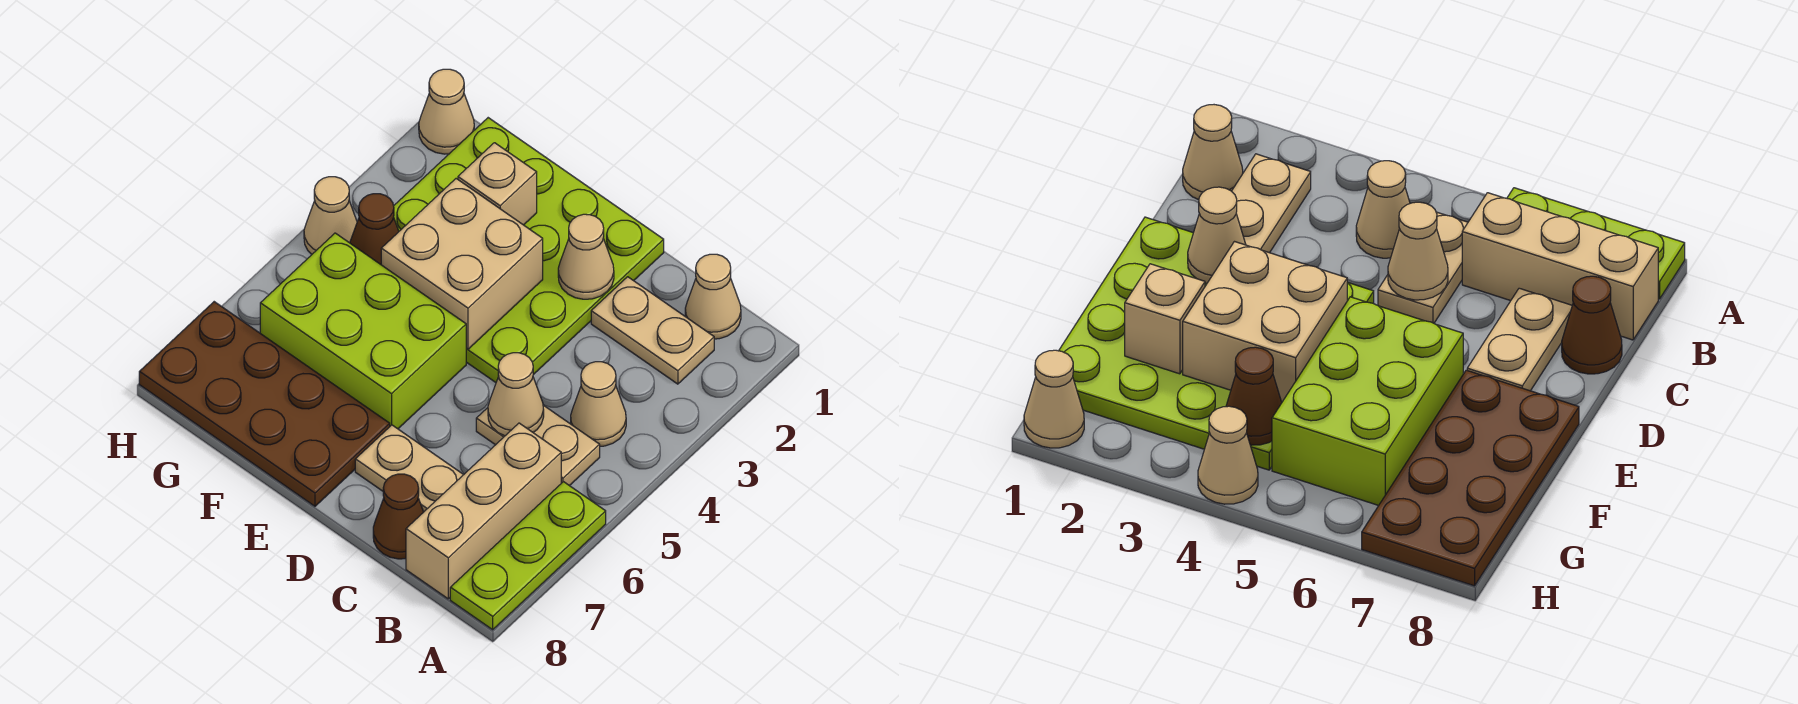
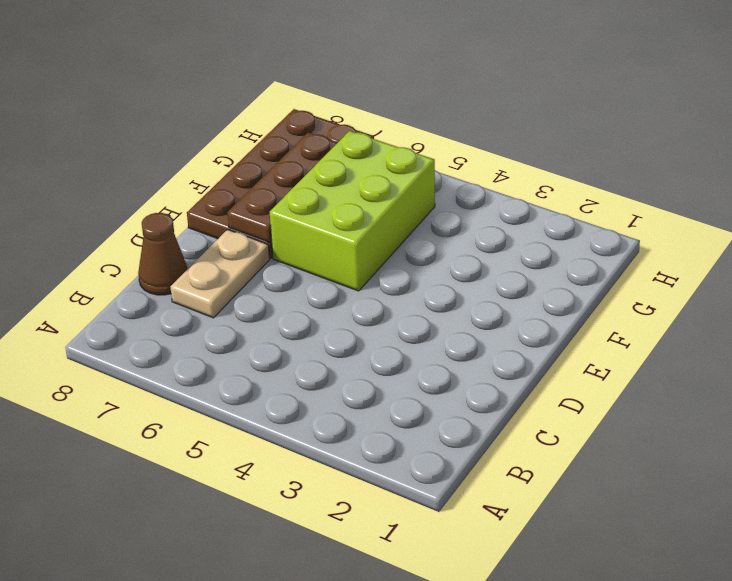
brown 1x3 plate [227,133,338,242] -> none
none -> lime 1x3 plate [450,482,606,630]
none -> tan 1x1 cone [685,254,741,339]
none -> tan 1x2 plate [591,277,714,384]

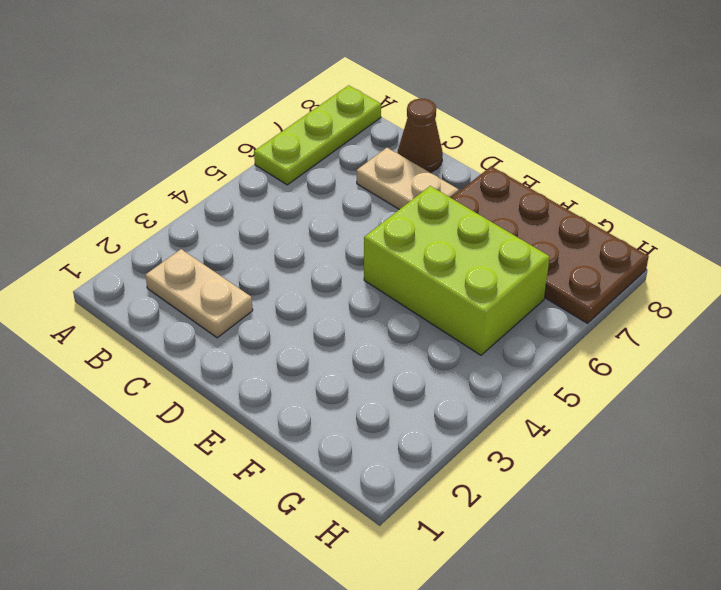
none -> tan 1x1 cone [685,254,741,339]
none -> tan 1x1 cone [571,362,626,446]
none -> tan 1x2 plate [476,405,600,486]

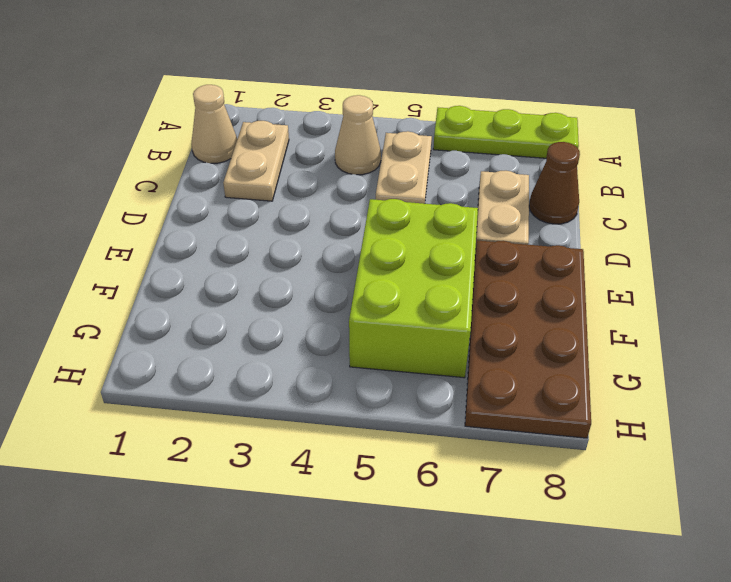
none -> tan 1x3 brick [406,423,561,599]
none -> lime 4x4 plate [394,118,664,382]
none -> tan 1x1 cone [419,69,474,154]

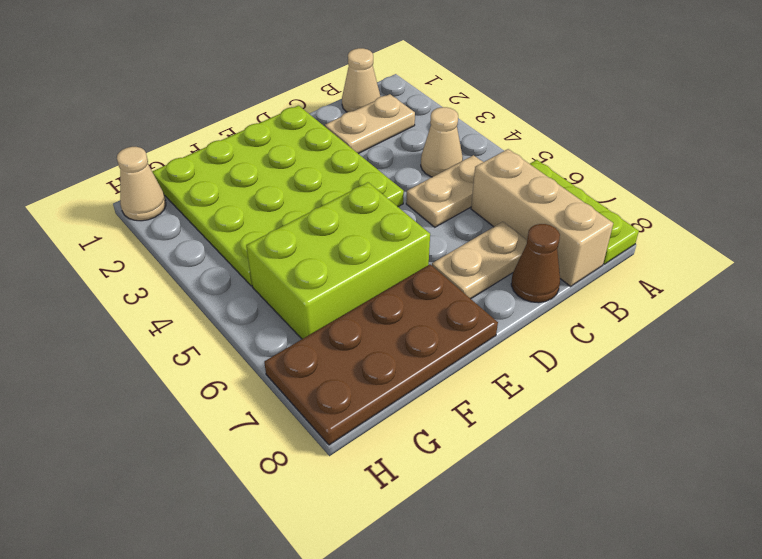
none -> tan 1x1 cone [304,177,357,254]
none -> tan 1x1 cone [488,353,544,436]
none -> tan 1x1 cone [558,214,614,299]

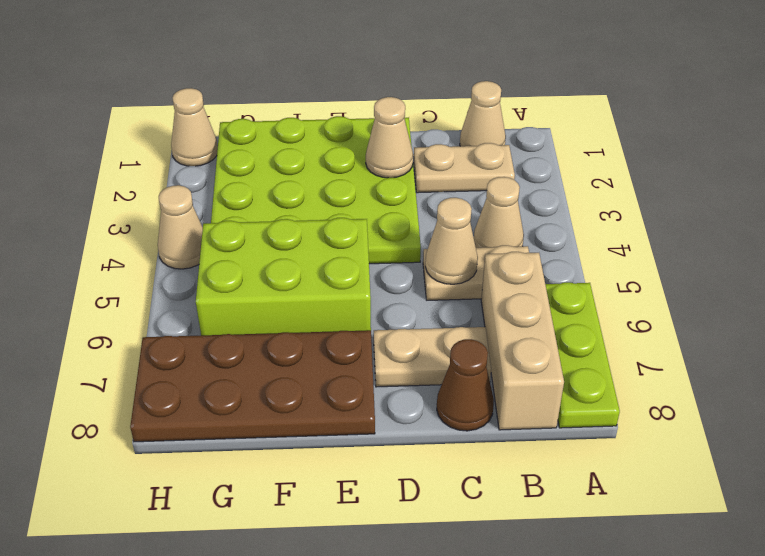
none -> tan 2x2 brick [381,179,543,349]
none -> tan 1x1 brick [458,143,537,225]
none -> brown 1x1 cone [350,194,399,264]

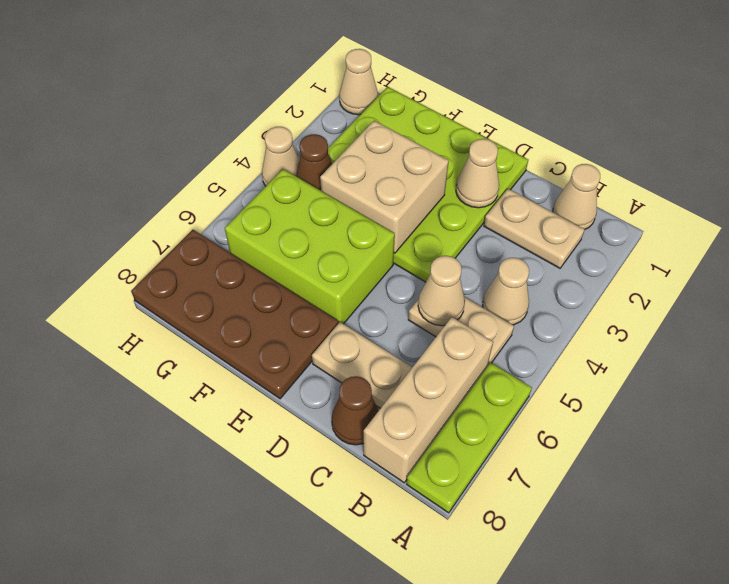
none -> tan 1x1 brick [458,143,537,225]

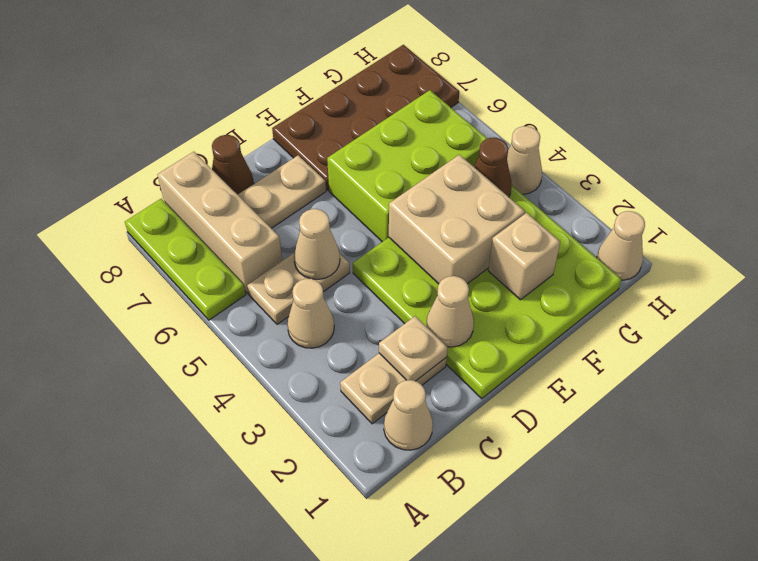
tan 1x1 plate [379,316,448,381] -> none

